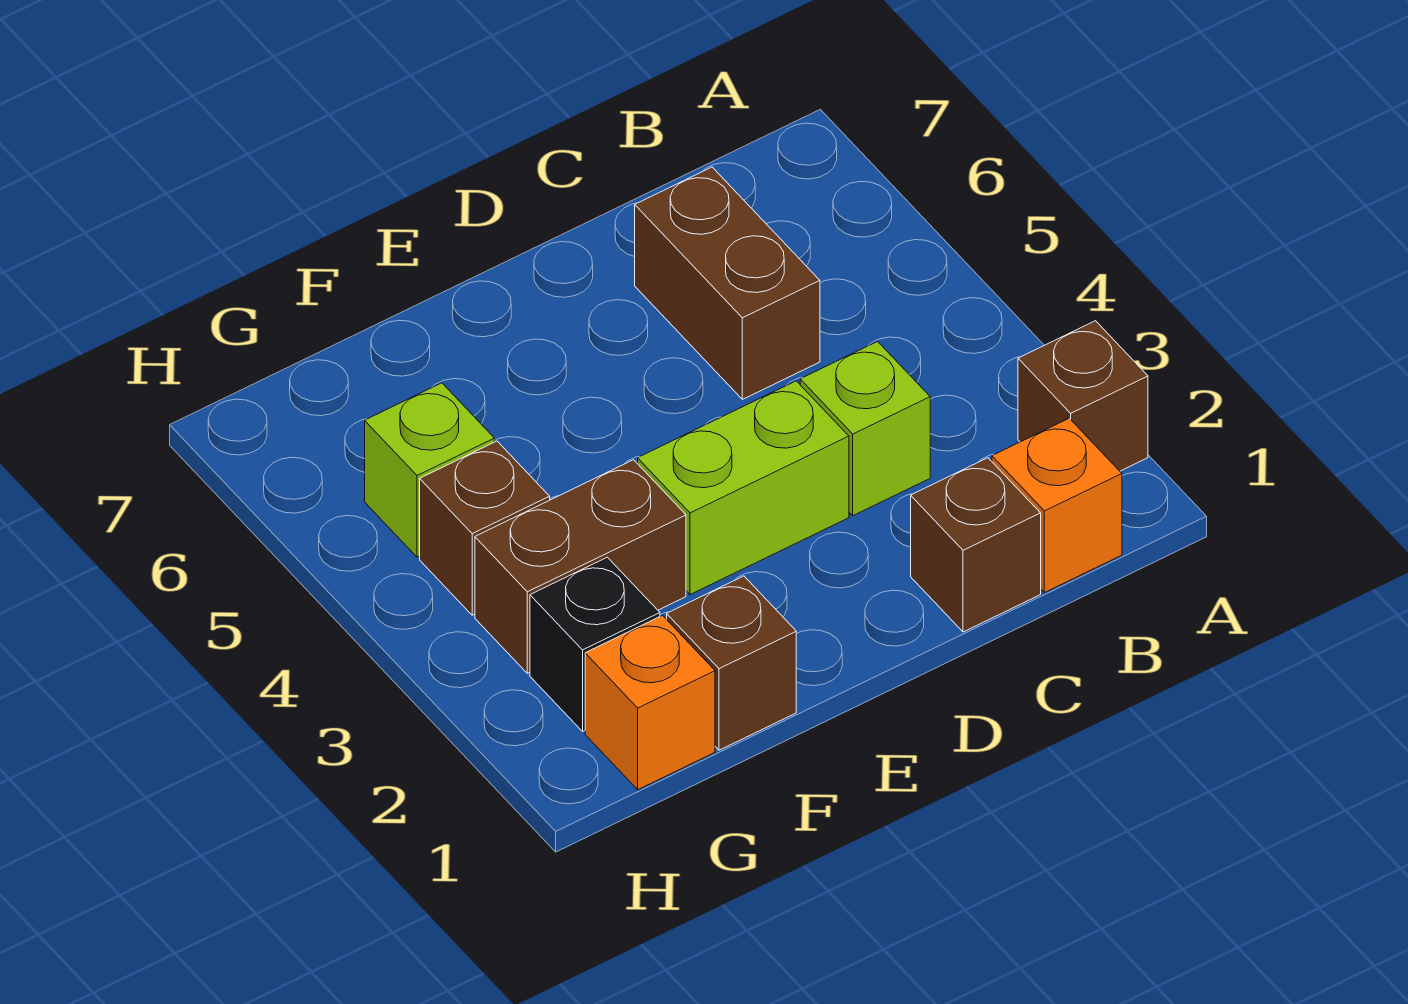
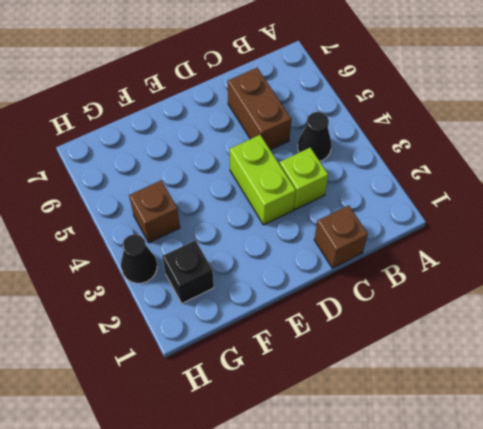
black 1x1 cone [298,112,331,161] -> none
lime 1x2 brick [230,135,296,225] -> lime 1x2 brick turned to [638,381,849,595]
black 1x1 cone [121,234,157,283] -> none
none -> brown 1x1 brick [1018,321,1148,471]
none -> orange 1x1 brick [992,418,1122,593]
none -> brown 1x1 brick [667,576,796,750]

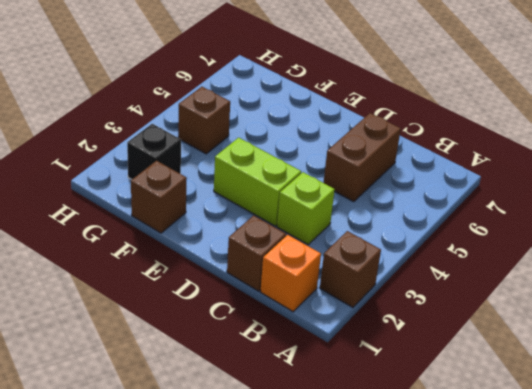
none -> brown 1x2 brick [475,460,686,673]
none -> orange 1x1 brick [585,616,715,789]
none -> lime 1x1 brick [365,383,494,557]

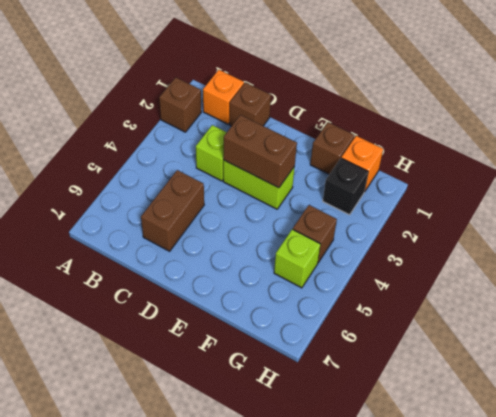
brown 1x2 brick [223,115,297,188] -> brown 1x2 brick moved to [475,460,686,673]

